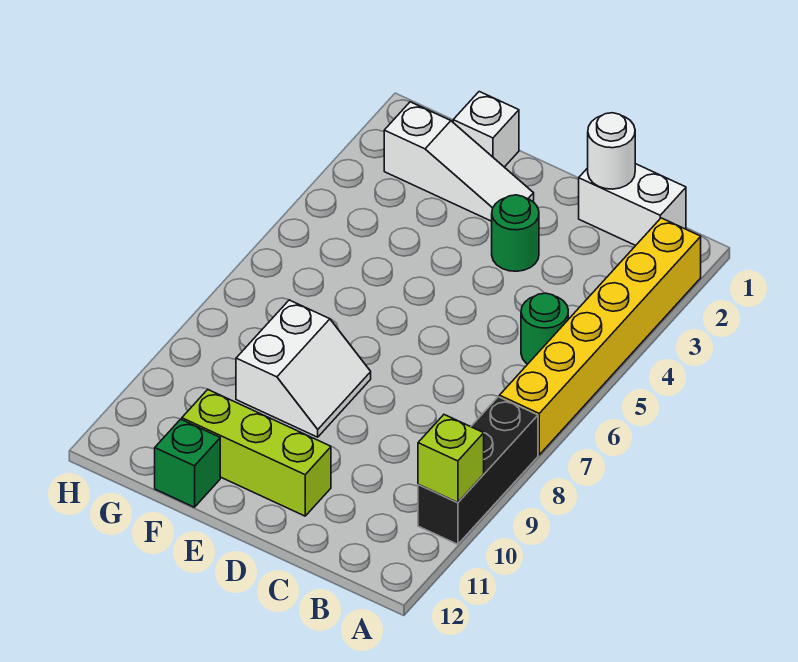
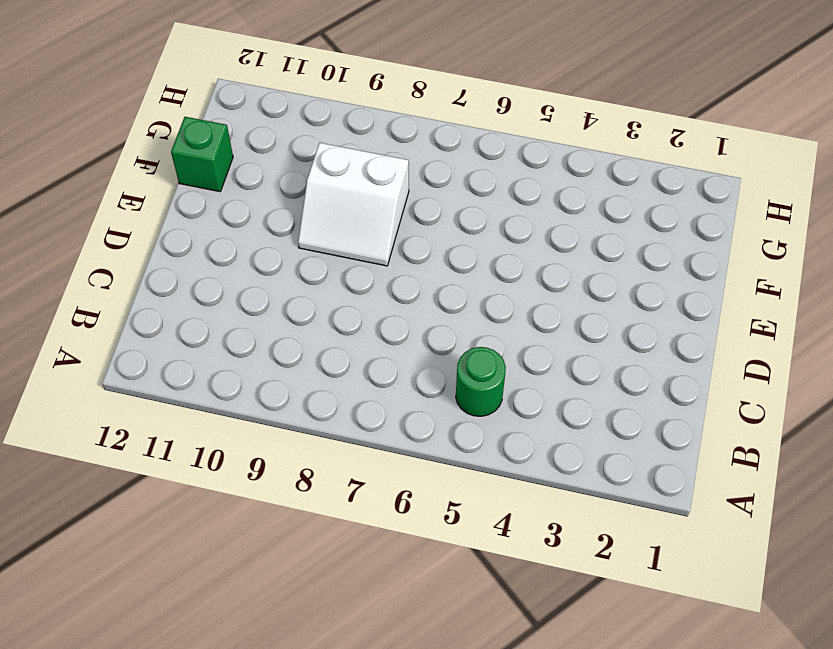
none -> yellow 1x6 brick [499,218,701,455]
none -> black 1x3 brick [418,397,538,544]
none -> white 1x2 brick [579,164,686,246]

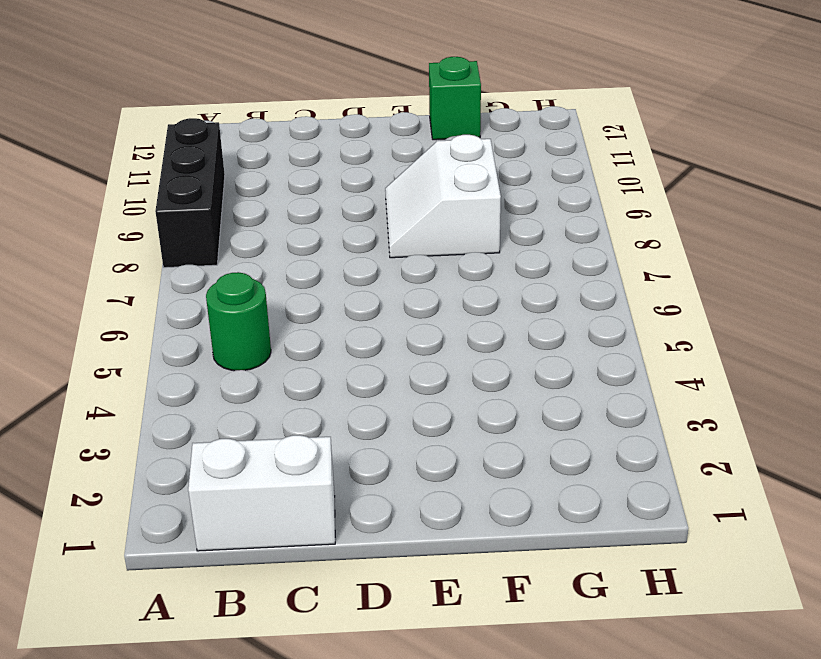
none -> yellow 1x6 brick [499,218,701,455]
none -> green 1x1 round brick [492,195,539,271]
none -> lime 1x3 brick [182,390,331,516]

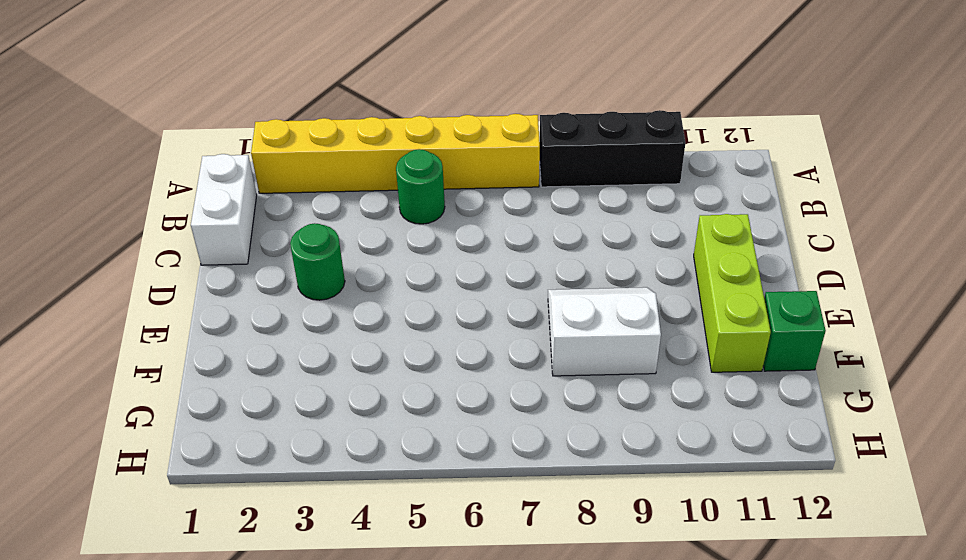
none -> white 1x3 slope [384,102,534,221]
none -> white 1x1 brick [453,92,519,167]
none -> lime 1x1 brick [418,415,484,502]

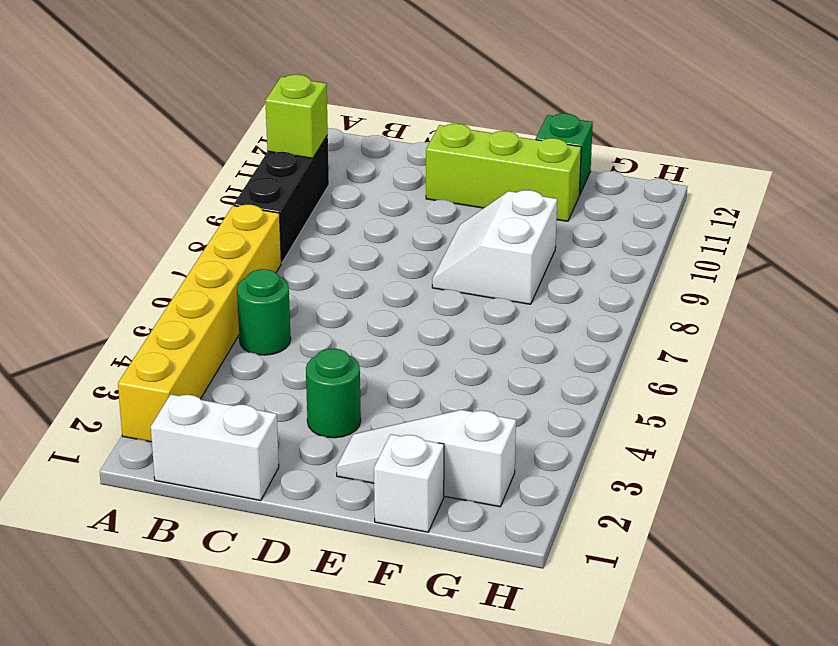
none -> white 1x1 round brick [588,113,635,189]

